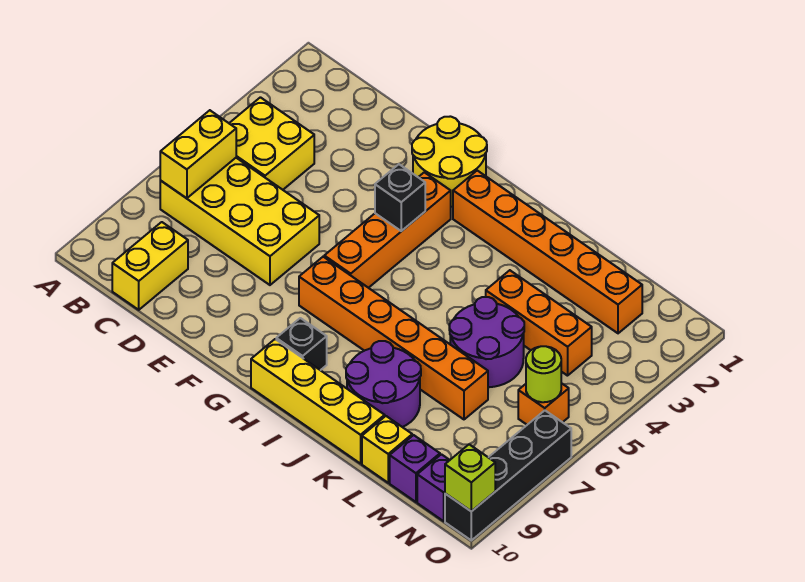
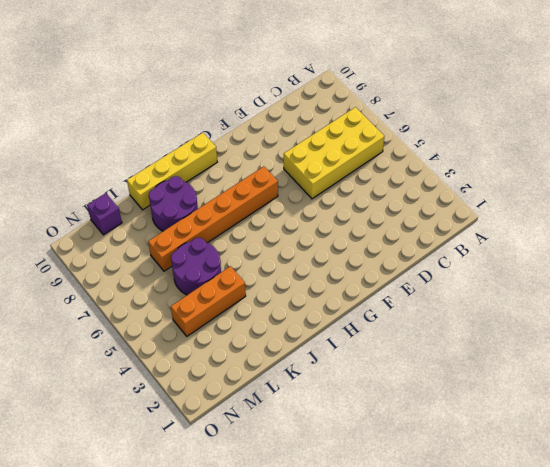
none -> yellow 2x2 brick [229,97,314,190]
none -> yellow 1x2 brick [112,222,188,310]
none -> yellow 2x2 round brick [412,116,487,207]

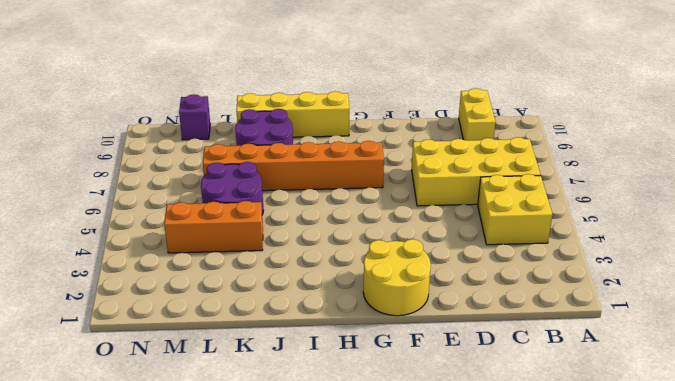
none -> orange 1x4 brick [324,172,451,288]
none -> orange 1x6 brick [453,171,642,333]
none -> black 1x1 brick [276,318,327,370]

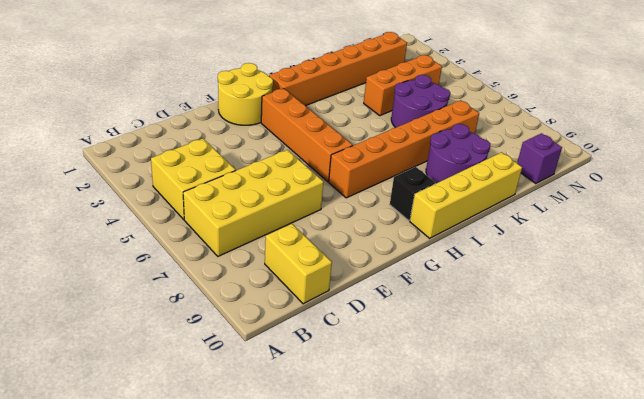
none -> yellow 1x1 brick [362,416,412,483]
none -> orange 1x1 brick [518,383,569,425]
none -> purple 1x1 brick [417,454,450,521]

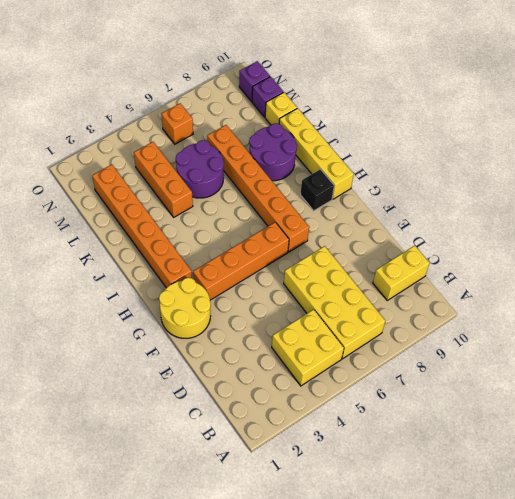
none -> black 1x4 brick [445,411,571,540]
none -> yellow 1x2 brick [160,110,236,198]
none -> black 1x1 brick [375,164,425,231]

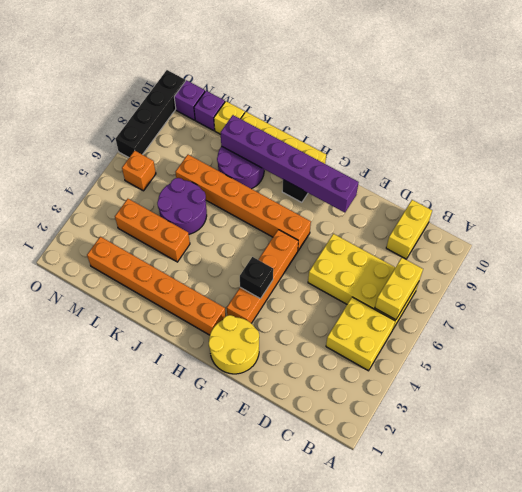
purple 1x6 brick [221,115,359,213] -> none
none -> lime 1x1 round brick [526,346,561,402]
none -> lime 1x1 brick [445,444,495,511]

